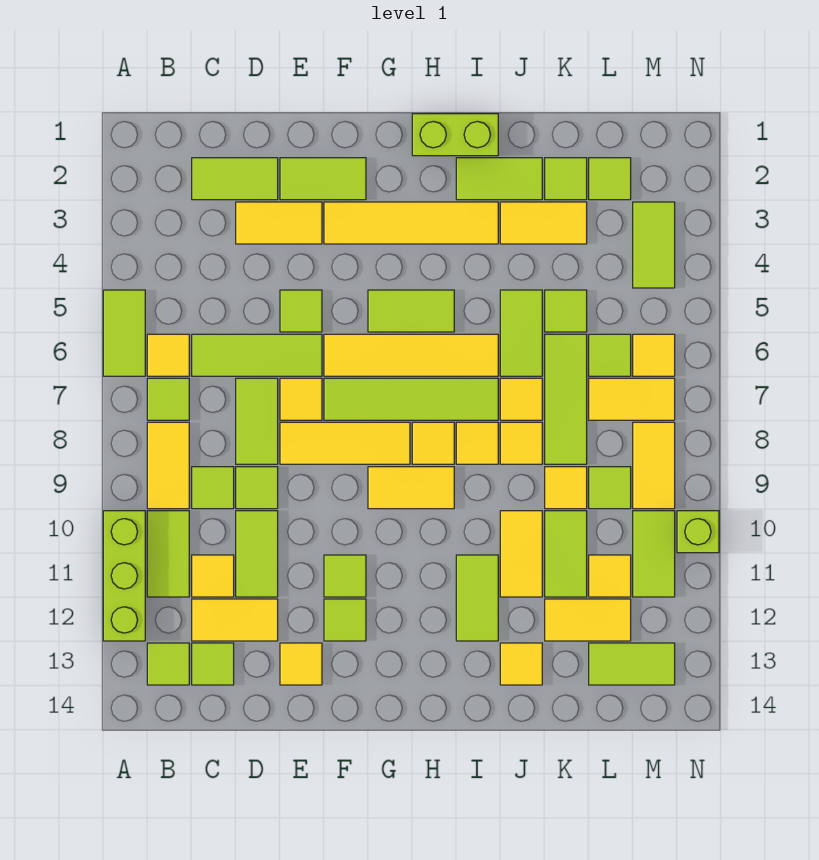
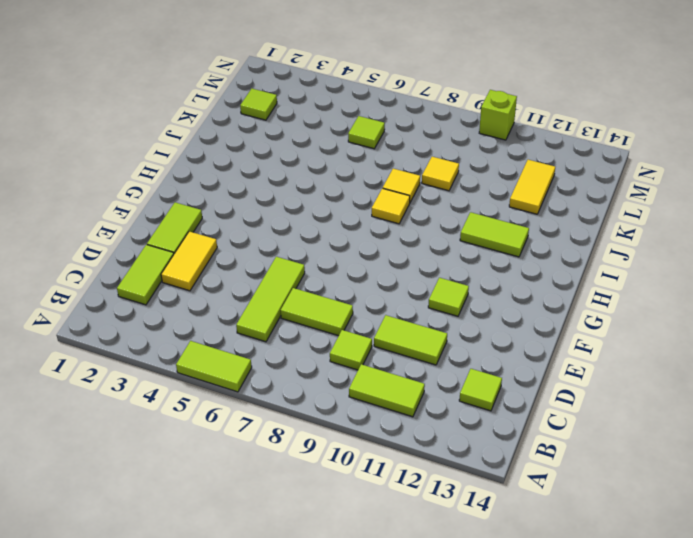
none -> lime 1x3 brick [103,511,145,641]
none -> yellow 1x1 tile [147,334,189,376]
none -> lime 1x1 tile [147,378,189,420]
none -> yellow 1x2 tile [147,422,189,509]

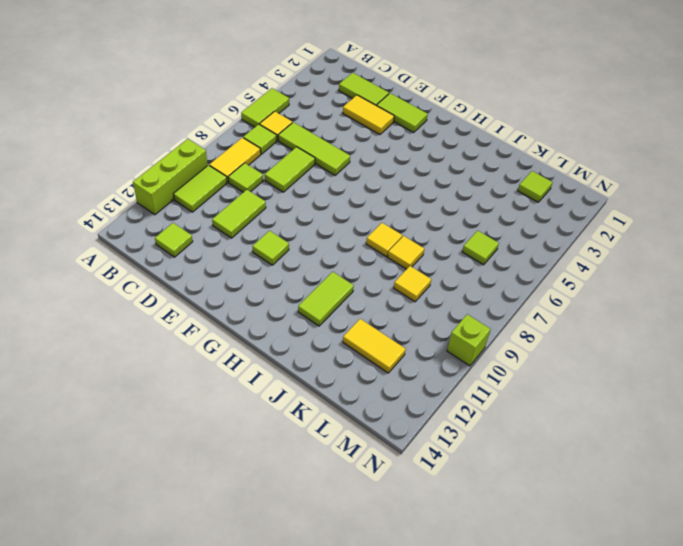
none -> lime 1x1 tile [147,643,189,685]
none -> yellow 1x1 tile [192,555,234,597]
none -> yellow 1x2 tile [192,599,278,641]
none -> lime 1x1 tile [236,467,278,509]

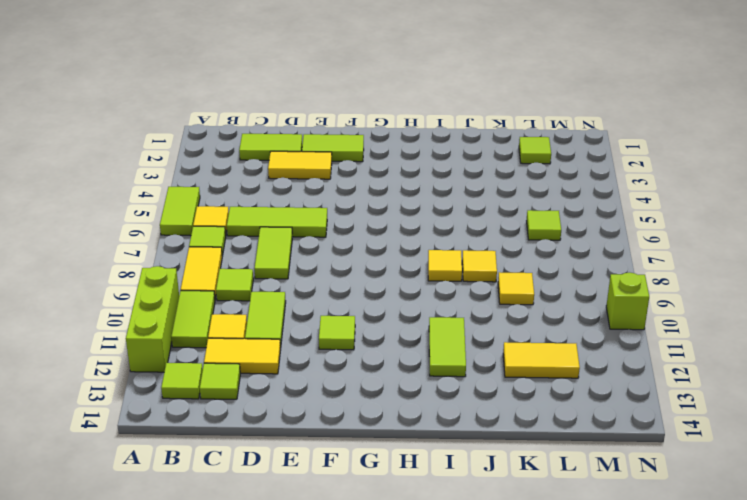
none -> lime 1x1 tile [236,467,278,509]
none -> lime 1x1 tile [280,290,322,332]
none -> yellow 1x1 tile [280,378,322,420]
none -> yellow 1x3 tile [280,422,410,464]

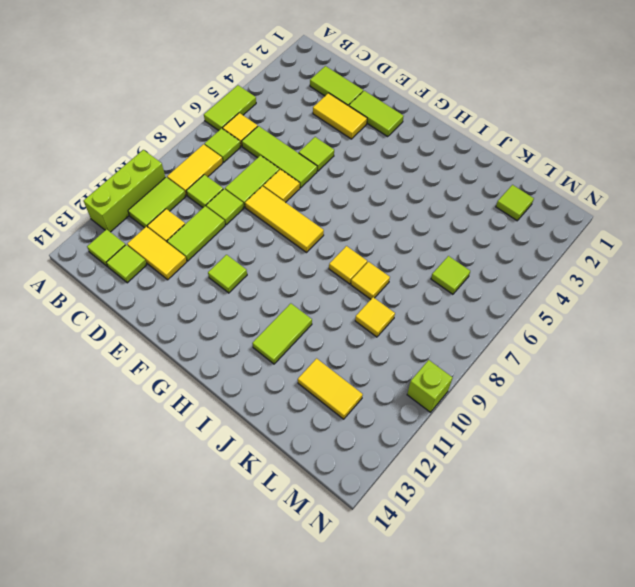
none -> yellow 1x1 tile [280,643,322,685]
none -> yellow 1x4 tile [324,202,498,244]
none -> yellow 1x4 tile [324,334,498,376]
none -> lime 1x4 tile [324,378,498,420]

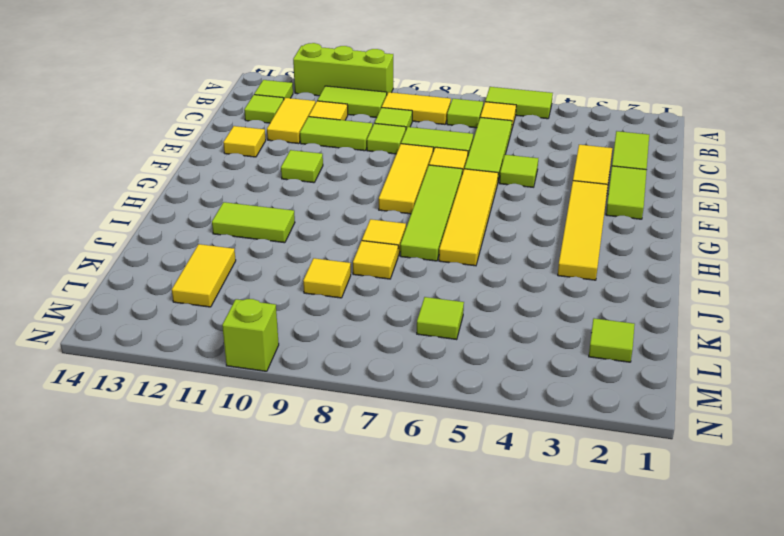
none -> lime 1x1 tile [324,599,366,641]
none -> lime 1x2 tile [368,290,454,332]
none -> yellow 1x2 tile [368,467,454,509]
none -> lime 1x2 brick [412,114,498,156]

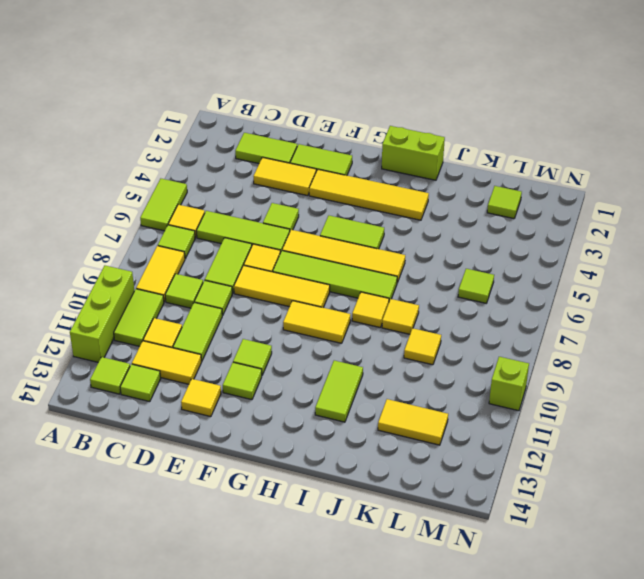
none -> yellow 1x1 tile [412,422,454,464]
none -> lime 1x2 tile [456,158,542,200]
none -> yellow 1x2 tile [500,202,587,244]
none -> lime 1x2 tile [500,290,542,376]

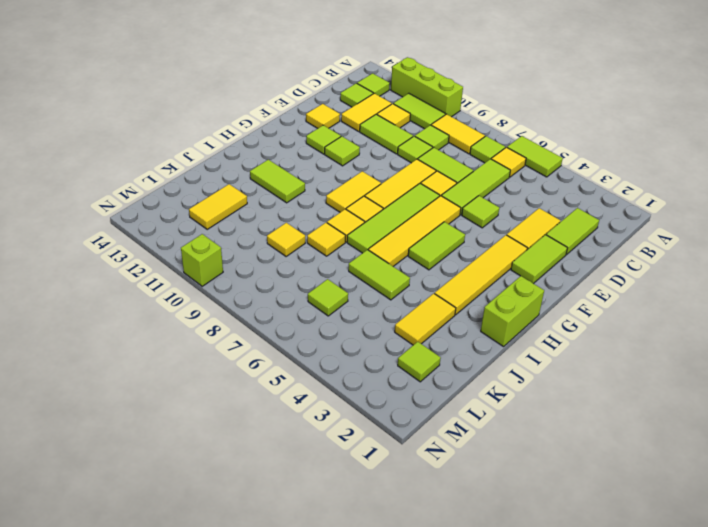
none -> lime 1x2 tile [456,158,542,200]
none -> yellow 1x1 tile [500,378,542,420]
none -> yellow 1x2 tile [500,511,542,597]
none -> yellow 1x1 tile [500,643,542,685]

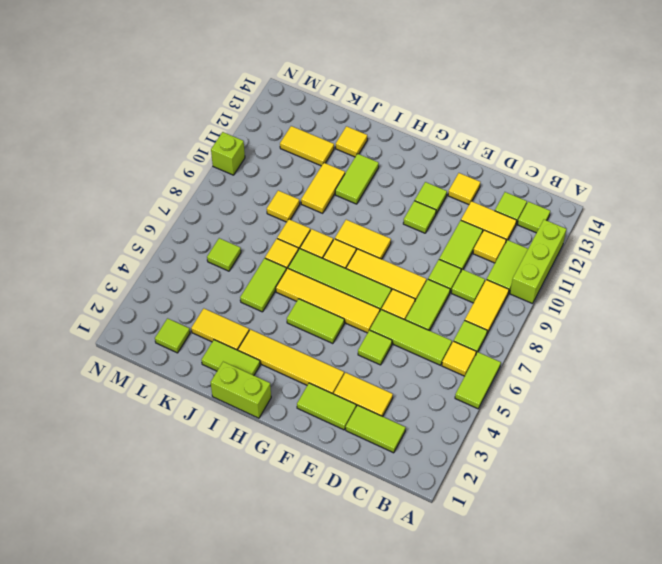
none -> lime 1x1 tile [545,158,587,200]
none -> lime 1x1 tile [545,290,587,332]
none -> lime 1x3 tile [545,334,587,464]
none -> lime 1x2 tile [545,511,587,597]

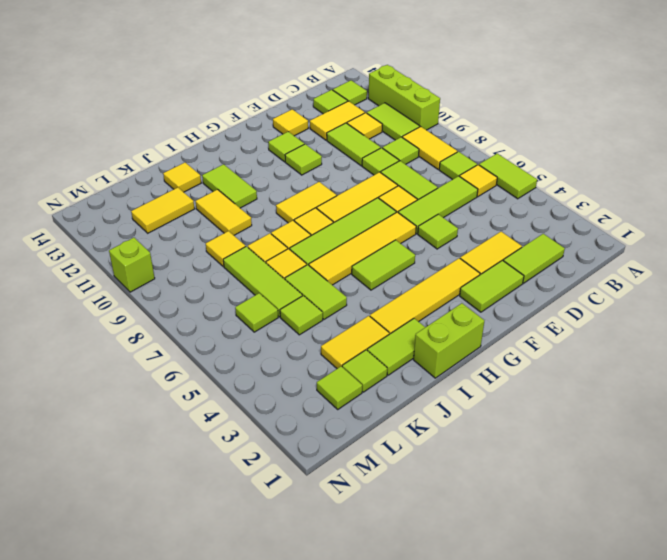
none -> lime 1x2 tile [545,511,587,597]
none -> yellow 1x2 tile [589,378,675,420]
none -> lime 1x1 tile [589,467,631,509]
none -> yellow 1x1 tile [589,555,631,597]

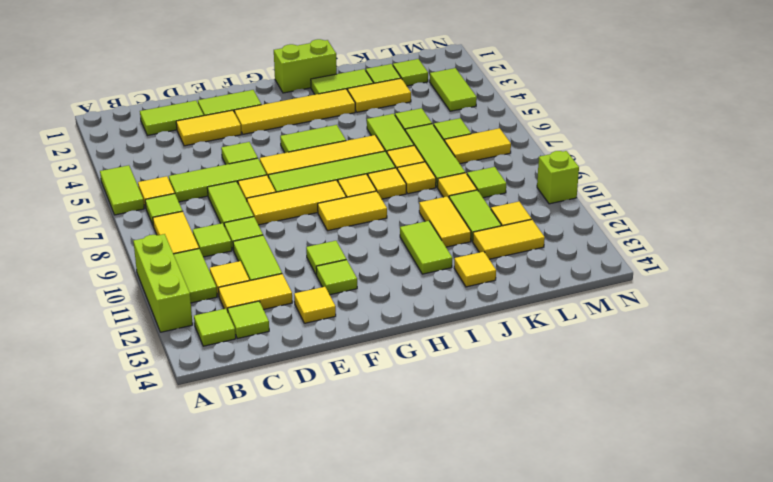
none -> lime 1x2 tile [589,643,675,685]
none -> yellow 1x1 tile [633,334,675,376]
none -> yellow 1x2 tile [633,422,675,509]
none -> lime 1x2 tile [633,511,675,597]

